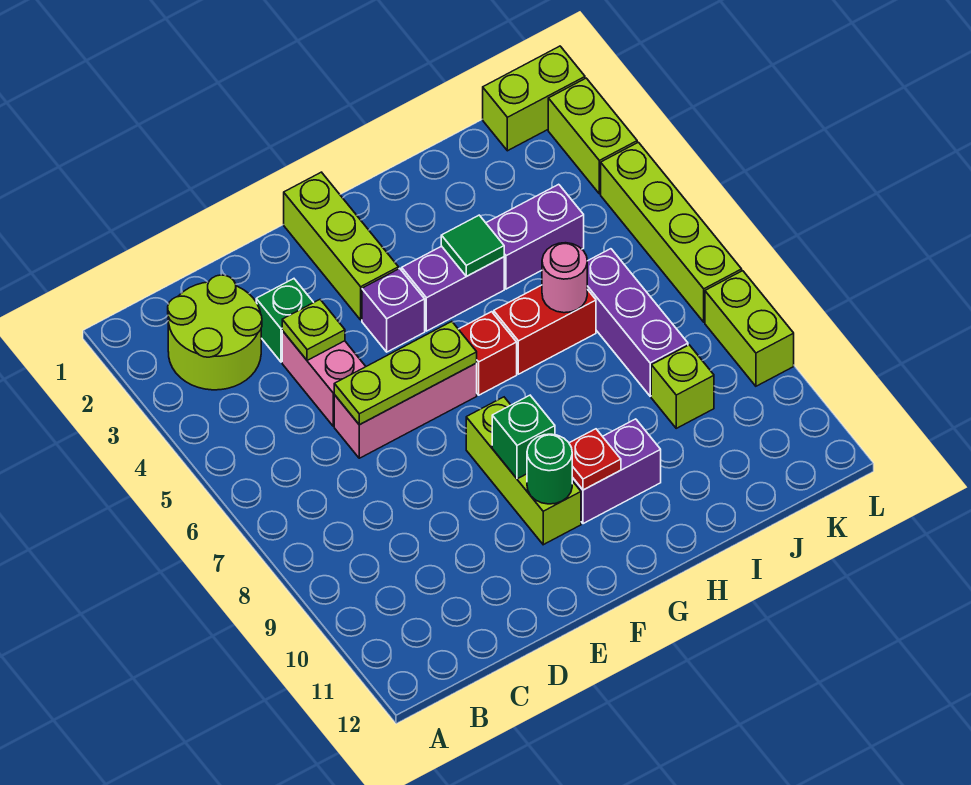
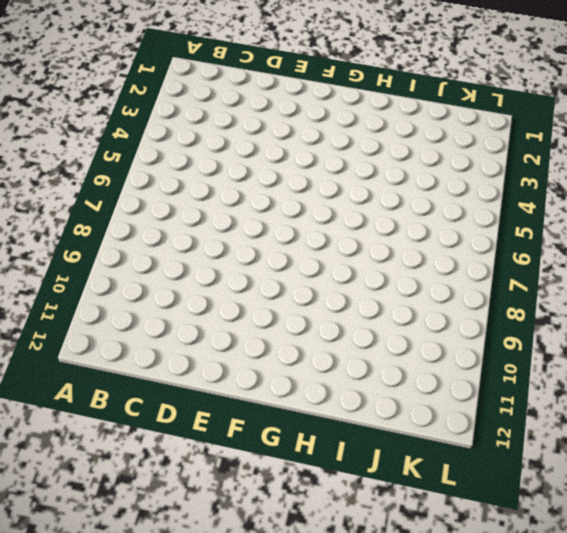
none -> lime 2x2 round brick [168,275,262,390]
none -> green 1x1 brick [256,279,314,362]
none -> pink 1x2 brick [282,331,366,426]

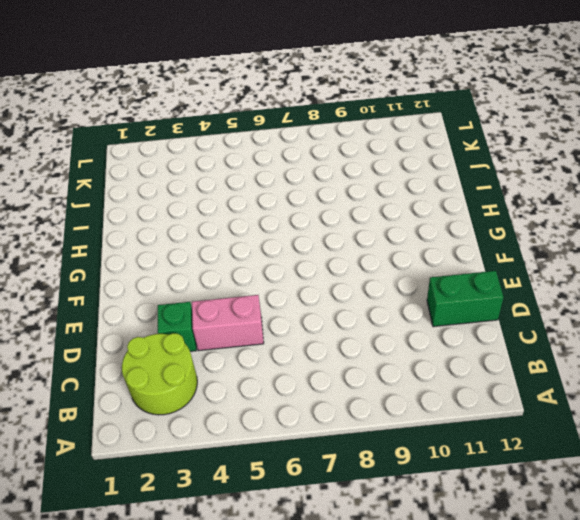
green 1x2 brick [427,271,503,327] -> none
none -> pink 1x3 brick [334,363,477,458]
none -> lime 1x3 brick [284,172,399,320]
none -> purple 1x1 brick [362,268,425,352]

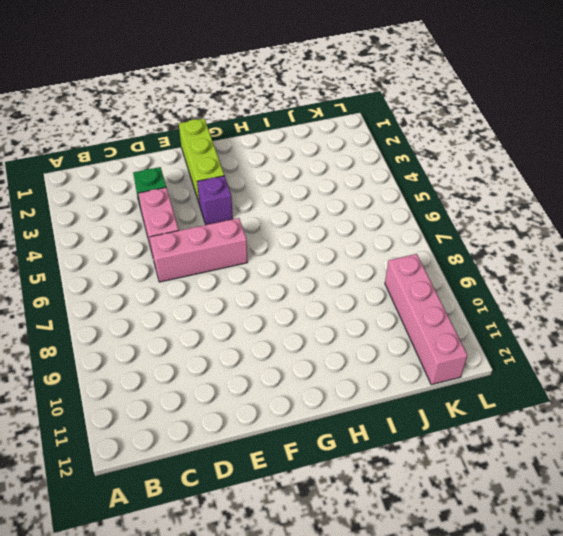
pink 1x4 brick [385,254,467,385] -> none
none -> lime 2x2 round brick [168,275,262,390]
none -> lime 1x3 brick [466,397,581,545]
none -> purple 1x2 brick [402,246,504,331]

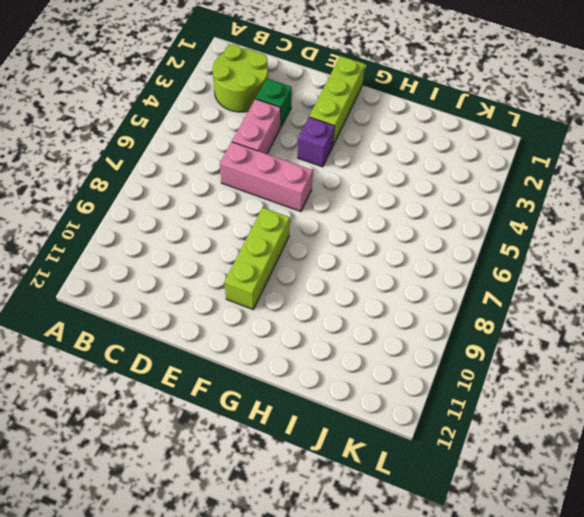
none -> purple 1x2 brick [402,246,504,331]
none -> red 1x1 brick [459,312,517,395]
none -> purple 1x2 brick [572,419,661,524]

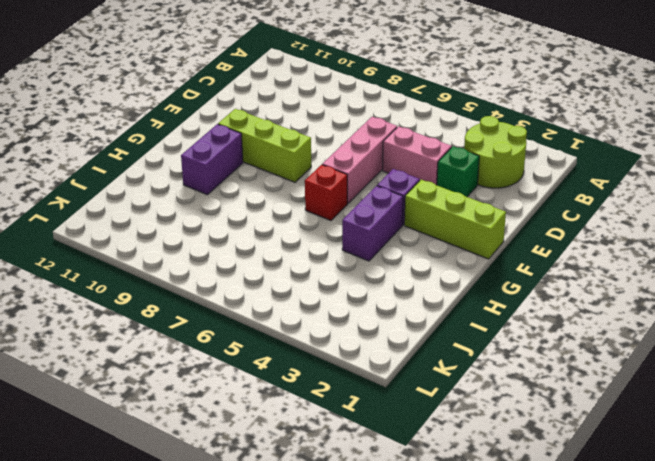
none -> red 1x2 brick [494,285,596,374]
none -> purple 1x2 brick [486,184,584,289]
none -> purple 1x3 brick [587,249,688,396]

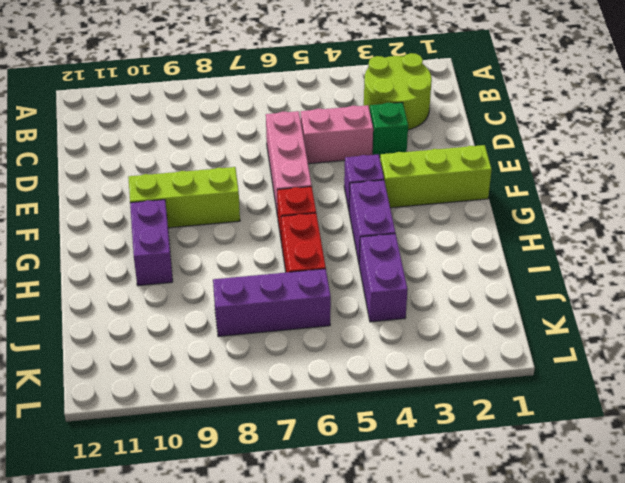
none -> lime 1x1 brick [651,345,714,428]
none -> lime 1x2 brick [483,46,585,151]
none -> lime 1x2 brick [548,78,637,194]

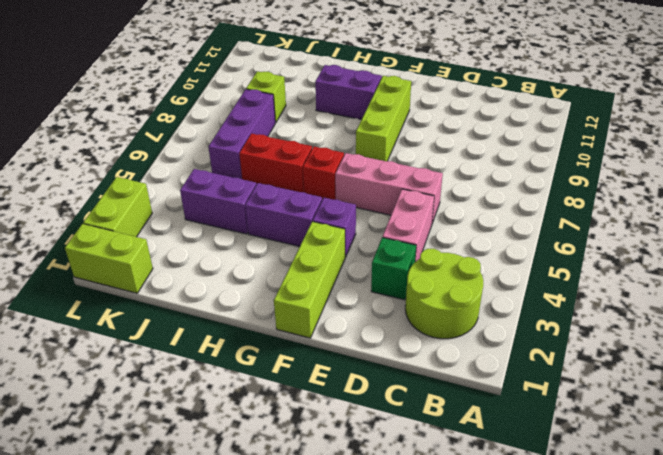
none -> lime 1x4 brick [601,142,742,322]
none -> lime 1x2 brick [705,271,794,386]
none -> lime 1x1 plate [282,300,345,360]

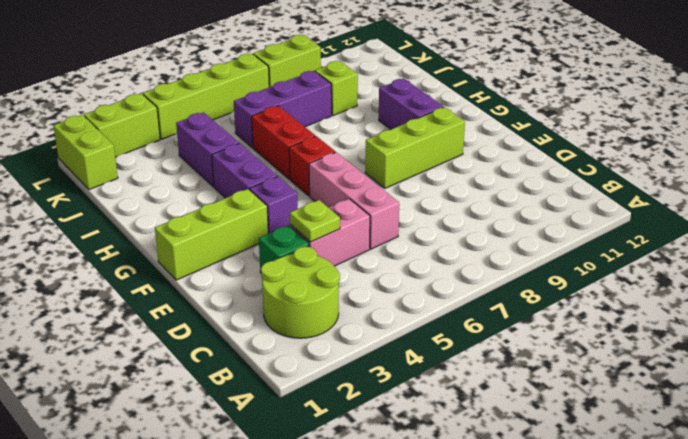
none -> lime 1x3 plate [334,322,477,425]
none -> green 1x1 brick [492,395,555,479]
none -> green 1x1 round brick [527,434,572,504]

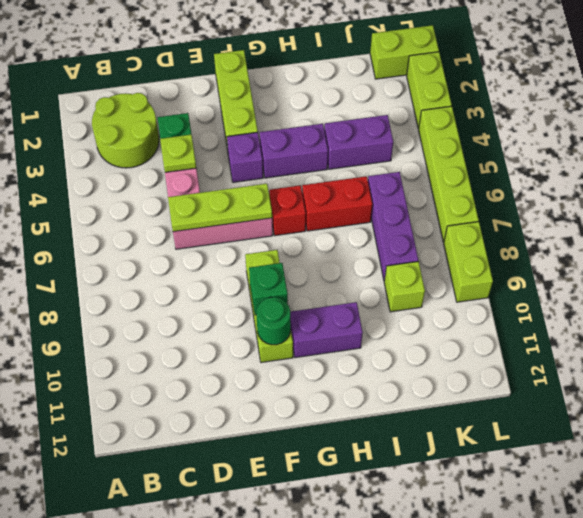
none -> red 1x1 plate [569,429,621,490]
none -> green 1x1 tile [441,215,504,276]
none -> pink 1x1 round brick [542,243,587,313]

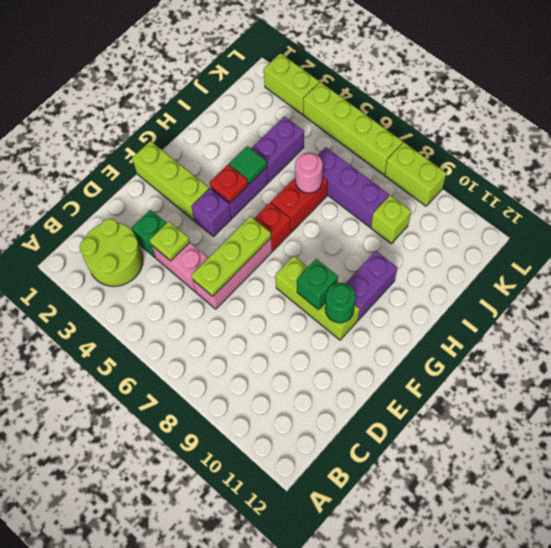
red 1x1 plate [210,165,248,202] -> red 1x1 plate moved to [569,429,621,490]
none -> lime 1x2 brick [483,46,585,151]

